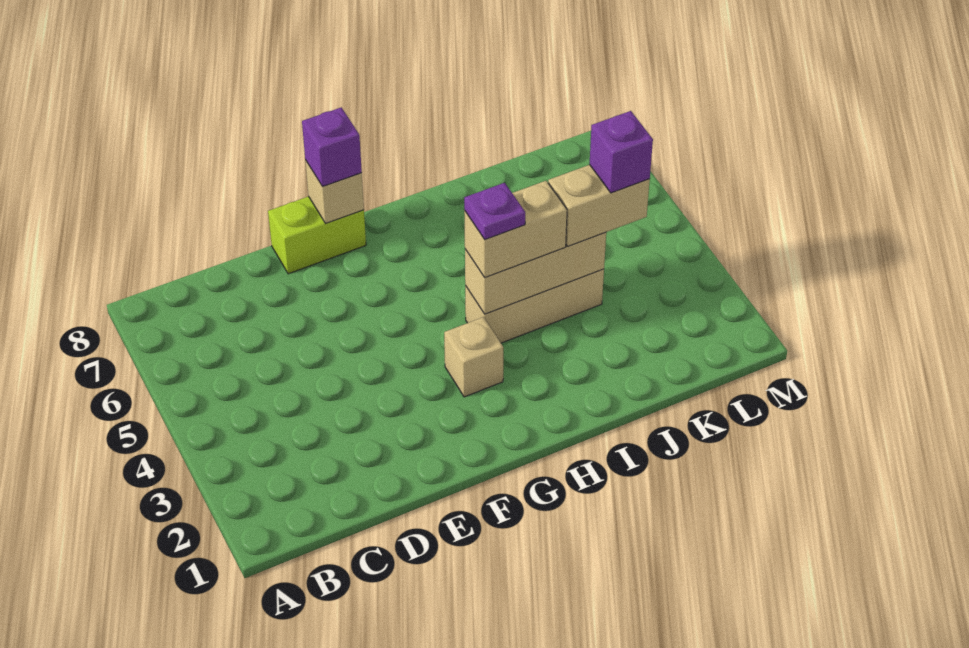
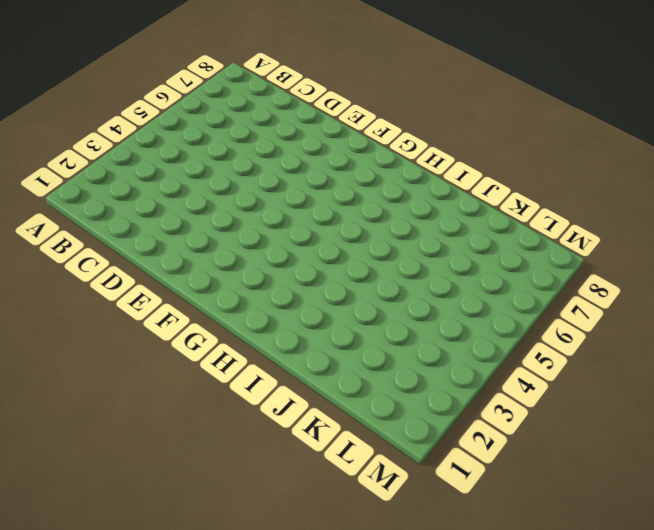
none -> lime 1x2 brick [268,196,366,274]
none -> tan 1x1 brick [444,317,503,397]

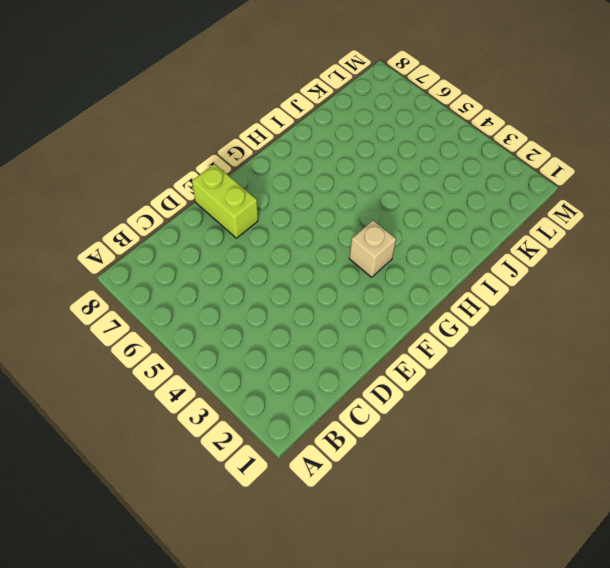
lime 1x2 brick [192,164,258,238] -> lime 1x2 brick turned to [268,196,366,274]
none -> tan 1x3 brick [465,269,604,343]
none -> tan 1x1 brick [305,160,364,223]

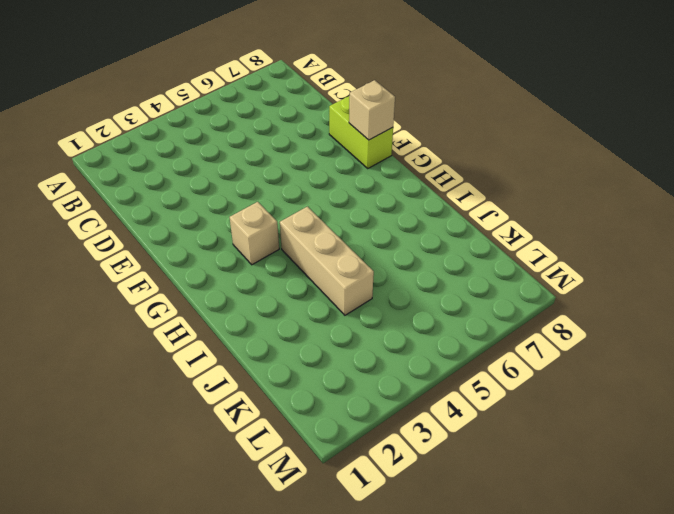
none -> tan 1x3 brick [465,232,606,314]
none -> purple 1x1 brick [302,107,362,186]

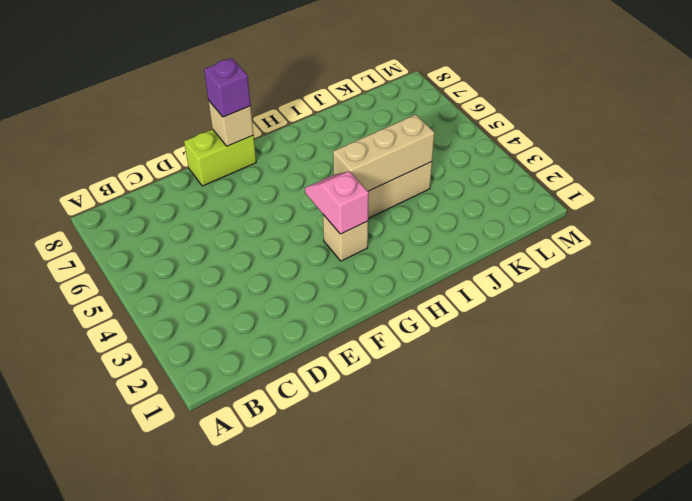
pink 1x2 slope [305,172,369,234] -> none
none -> tan 1x2 brick [464,181,567,278]
none -> tan 1x2 brick [548,165,650,246]

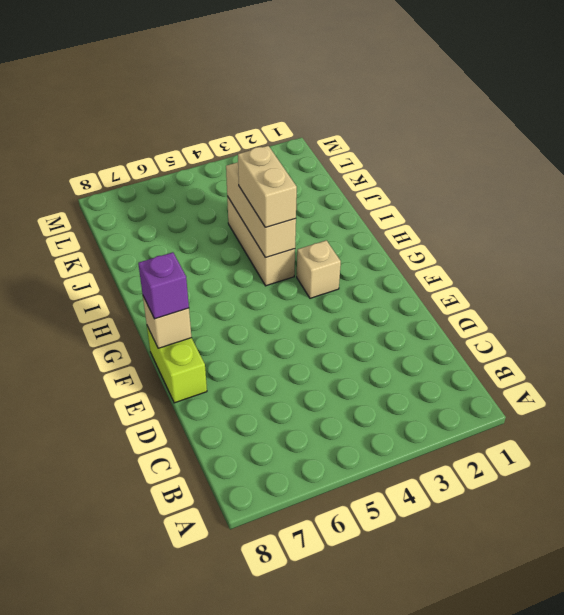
none -> tan 1x2 brick [548,165,650,246]
none -> purple 1x1 plate [464,183,525,240]

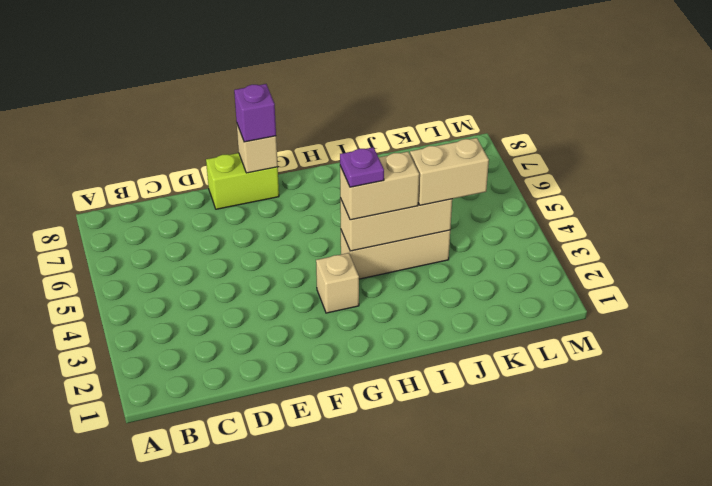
none -> purple 1x1 brick [590,111,653,193]

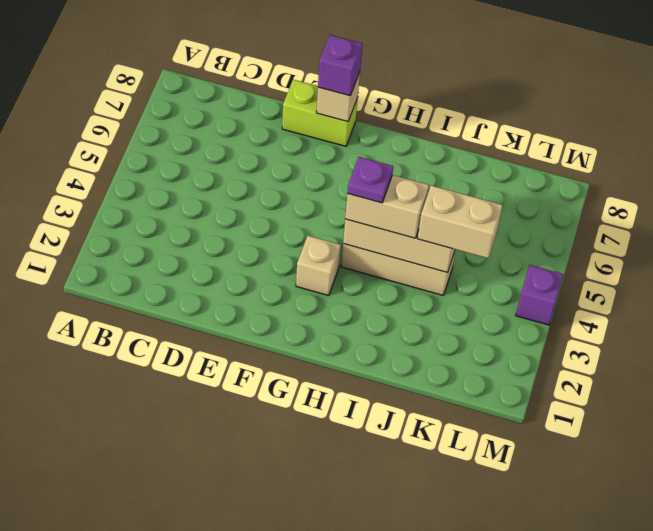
purple 1x1 brick [516,265,563,325] -> purple 1x1 brick moved to [590,111,653,193]

